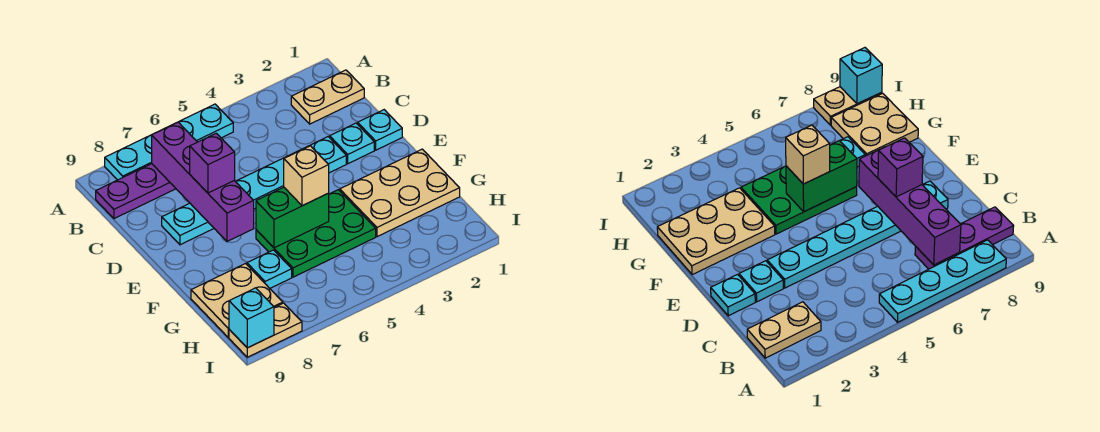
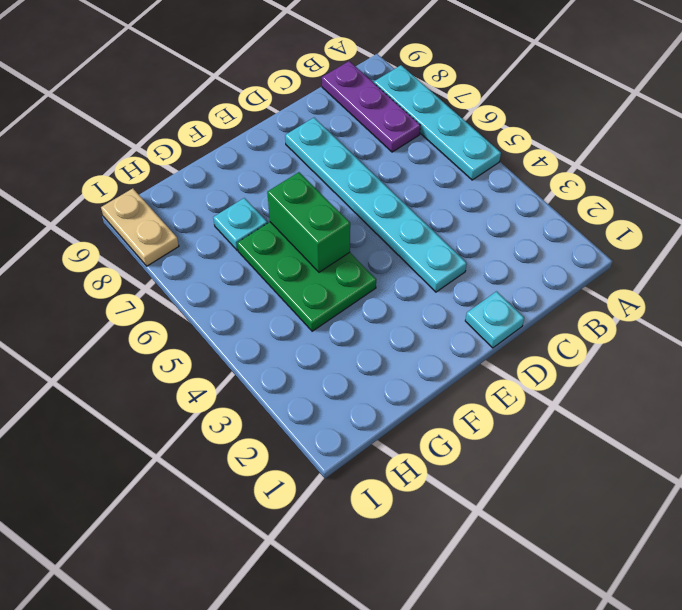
none -> tan 1x2 plate [291,70,364,124]
none -> cyan 1x1 plate [330,123,374,164]
none -> tan 2x3 plate [340,149,460,237]

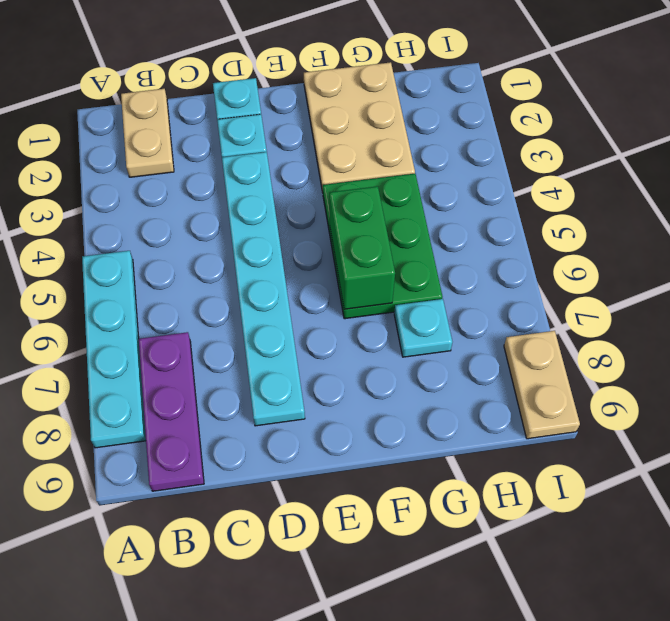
none -> tan 2x2 plate [191,264,283,337]
none -> purple 1x4 brick [152,122,254,241]
none -> cyan 1x1 brick [229,288,274,348]

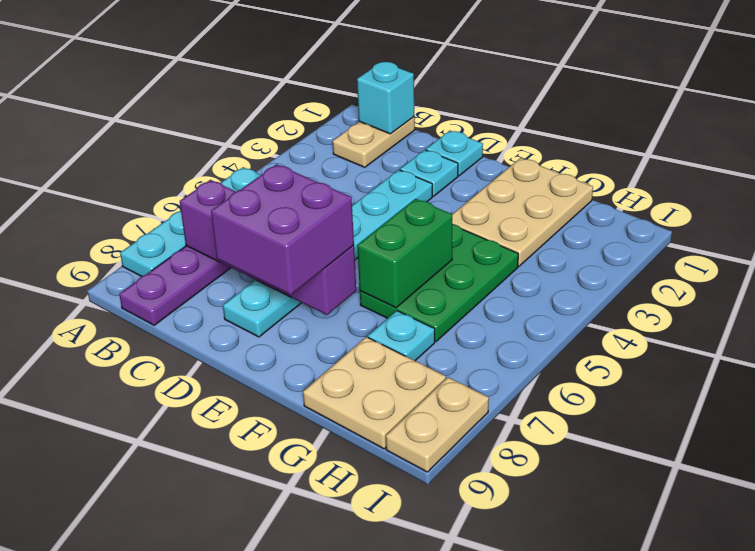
cyan 1x1 brick [357,62,415,134] -> cyan 1x1 brick moved to [229,288,274,348]
purple 2x2 brick [211,164,354,295] -> purple 1x1 brick [190,133,235,193]
none -> tan 1x1 brick [284,146,329,206]

